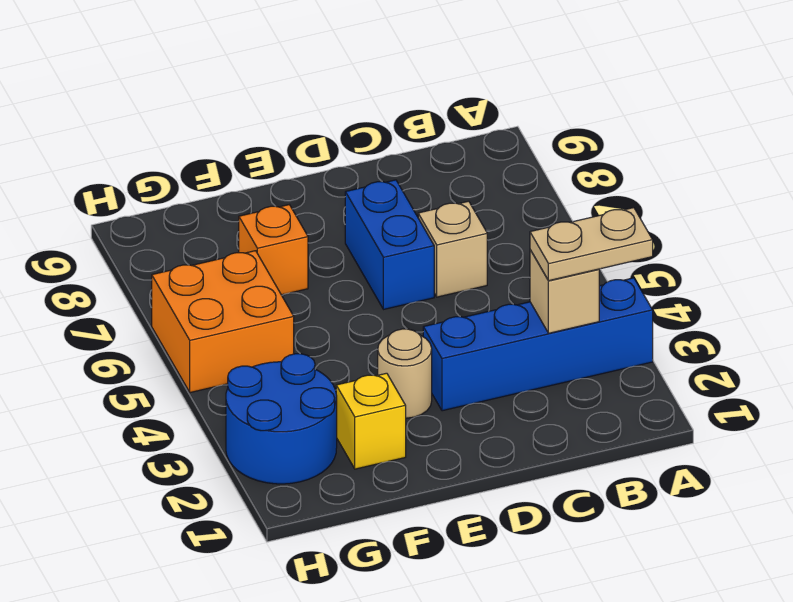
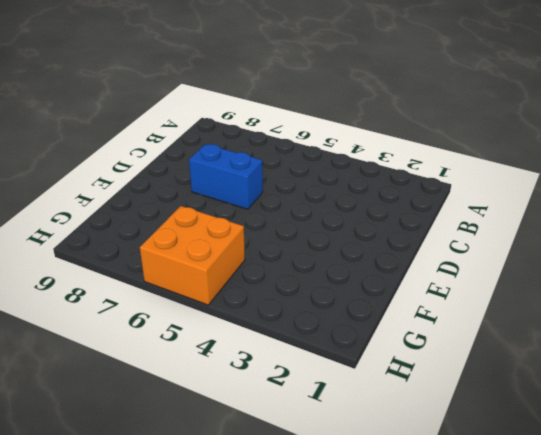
none -> blue 1x4 brick [423,278,653,411]
none -> tan 1x1 brick [418,201,487,297]

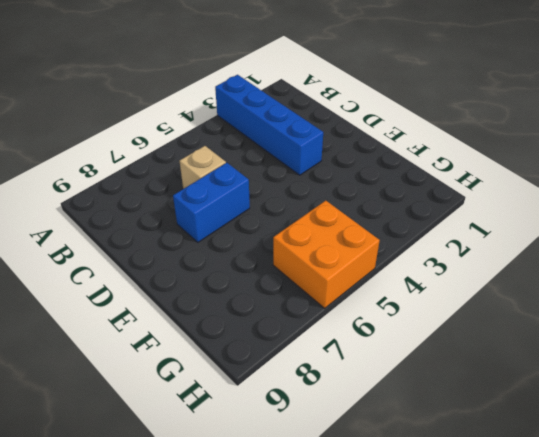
none -> tan 1x1 round brick [378,329,432,418]
none -> yellow 1x1 brick [336,373,406,469]

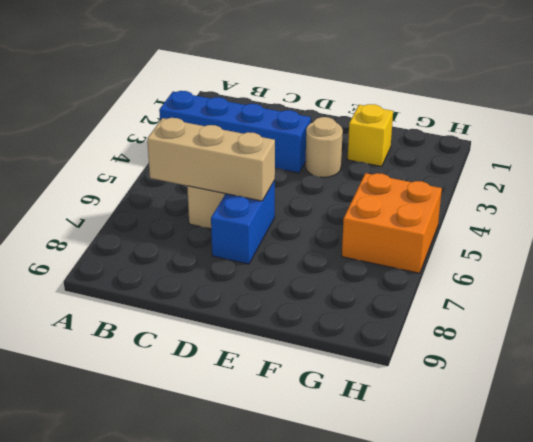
tan 1x3 brick [147,118,275,201] -> none
none -> orange 1x1 brick [239,205,308,295]
none -> blue 2x2 round brick [226,354,337,484]

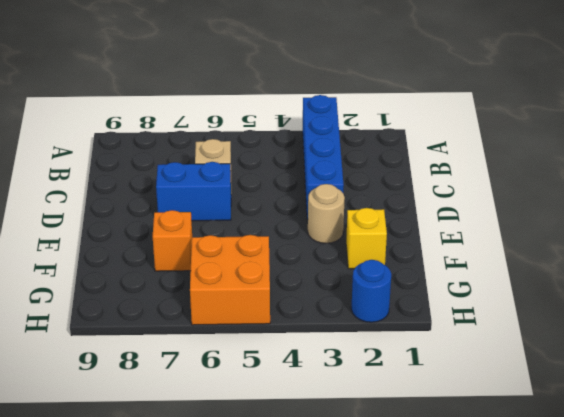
blue 1x1 round brick [351,260,391,322] -> blue 2x2 round brick [226,354,337,484]
none -> tan 1x1 brick [530,250,599,333]
none -> tan 1x2 plate [530,208,653,281]

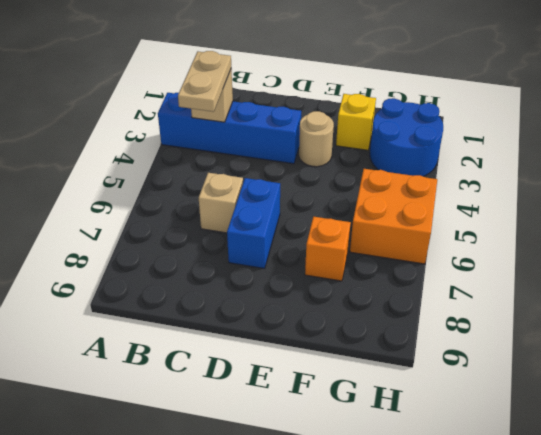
tan 1x2 plate [178,51,231,112] -> tan 1x2 plate turned to [530,208,653,281]

